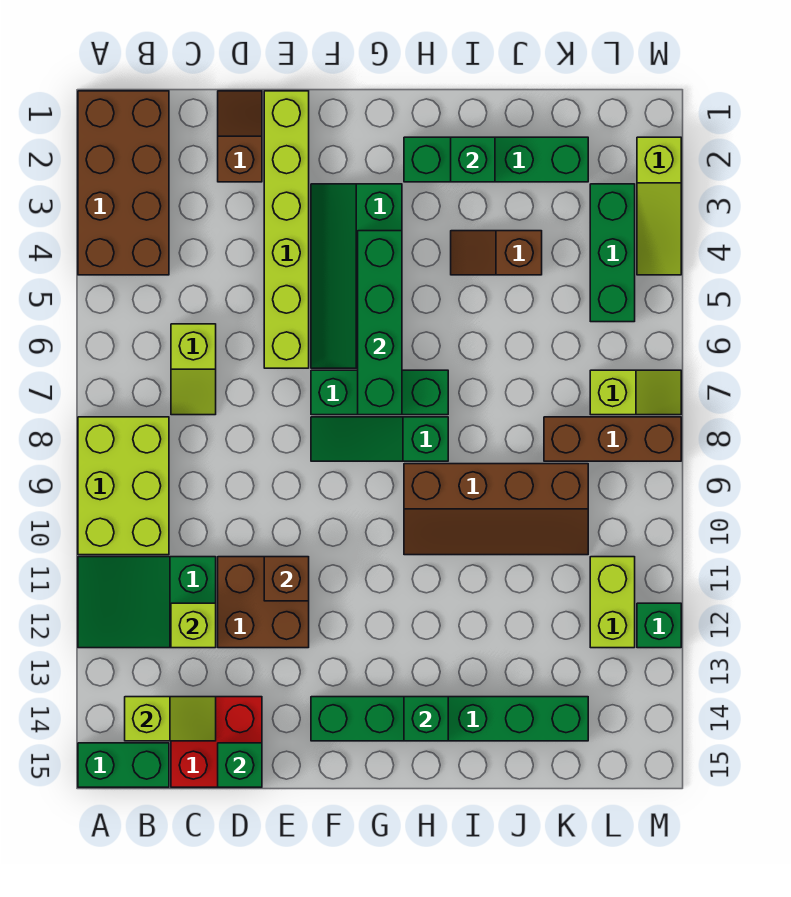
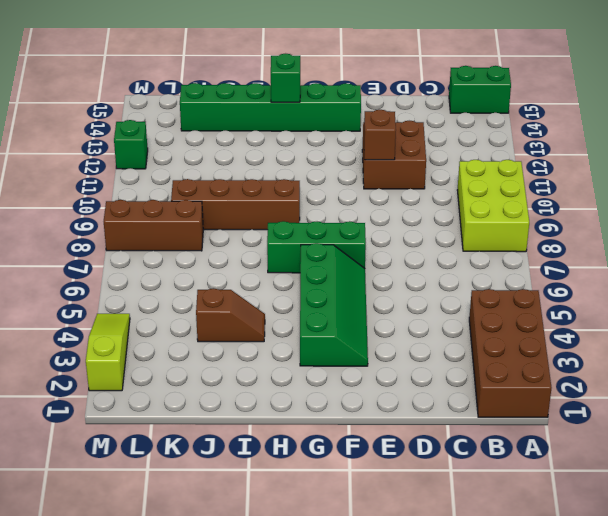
none -> green 2x3 slope [78,557,216,648]
none -> lime 1x2 slope [171,324,216,415]
none -> red 2x2 brick [171,697,262,787]

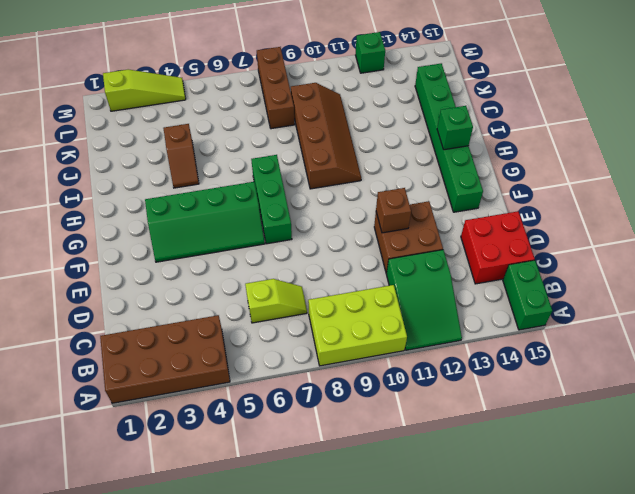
none -> brown 1x2 slope [218,91,262,182]
none -> lime 1x6 brick [264,91,309,368]
none -> green 1x3 slope [311,417,448,461]

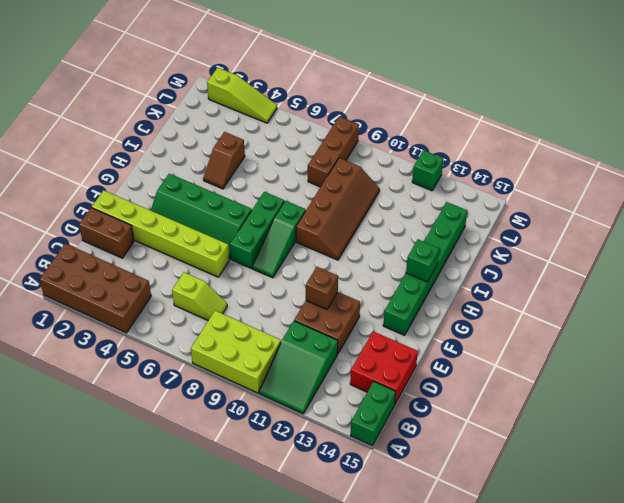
brown 1x2 brick [79,208,134,258] -> brown 1x2 slope [218,91,262,182]
none -> green 1x4 brick [404,137,588,182]
none -> green 1x3 brick [590,184,635,322]
none -> lime 1x2 slope [590,370,681,415]

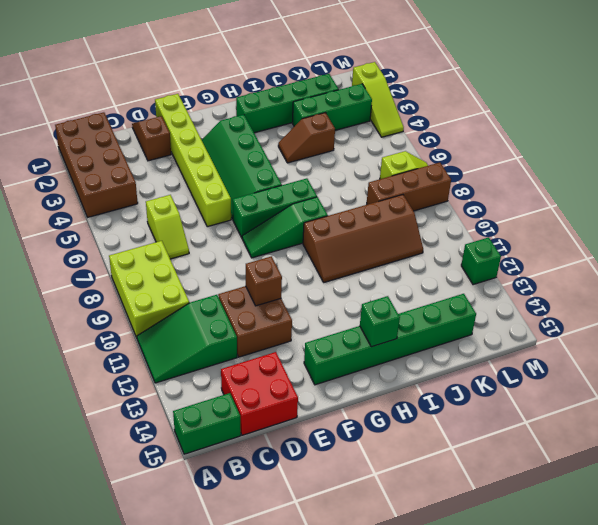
green 1x3 brick [292,84,372,130] -> green 1x3 brick turned to [590,184,635,322]
none -> lime 1x2 brick [590,557,635,648]
none -> lime 1x2 slope [125,697,216,741]
none -> lime 1x1 brick [171,603,216,648]

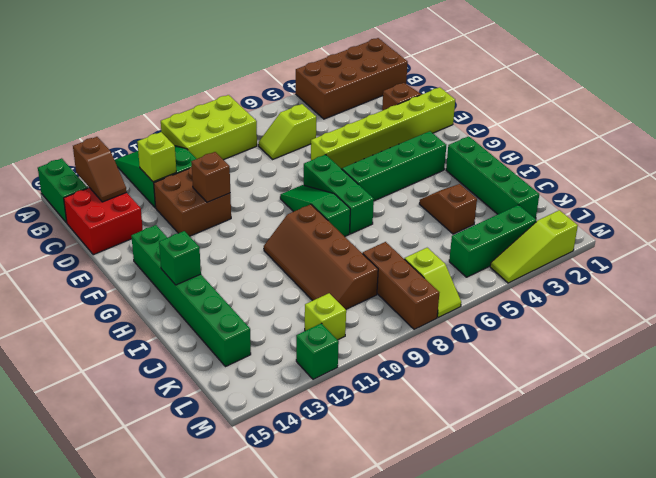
brown 1x2 slope [73,137,127,202] -> lime 1x2 slope [125,697,216,741]
lime 1x1 brick [305,293,346,340] -> lime 1x2 brick [590,557,635,648]
none -> green 1x1 brick [218,743,262,787]
none -> green 1x4 brick [358,231,402,415]
none -> green 1x1 brick [451,137,495,182]

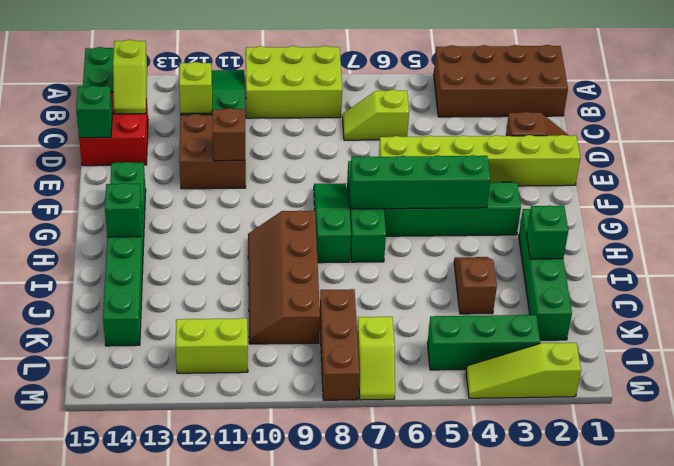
none -> green 1x1 brick [637,603,681,648]

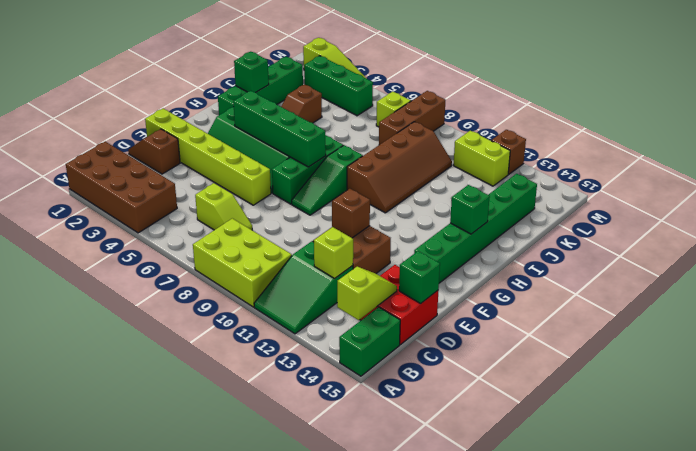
brown 1x1 brick [491,130,526,174] -> green 1x1 brick [637,603,681,648]

